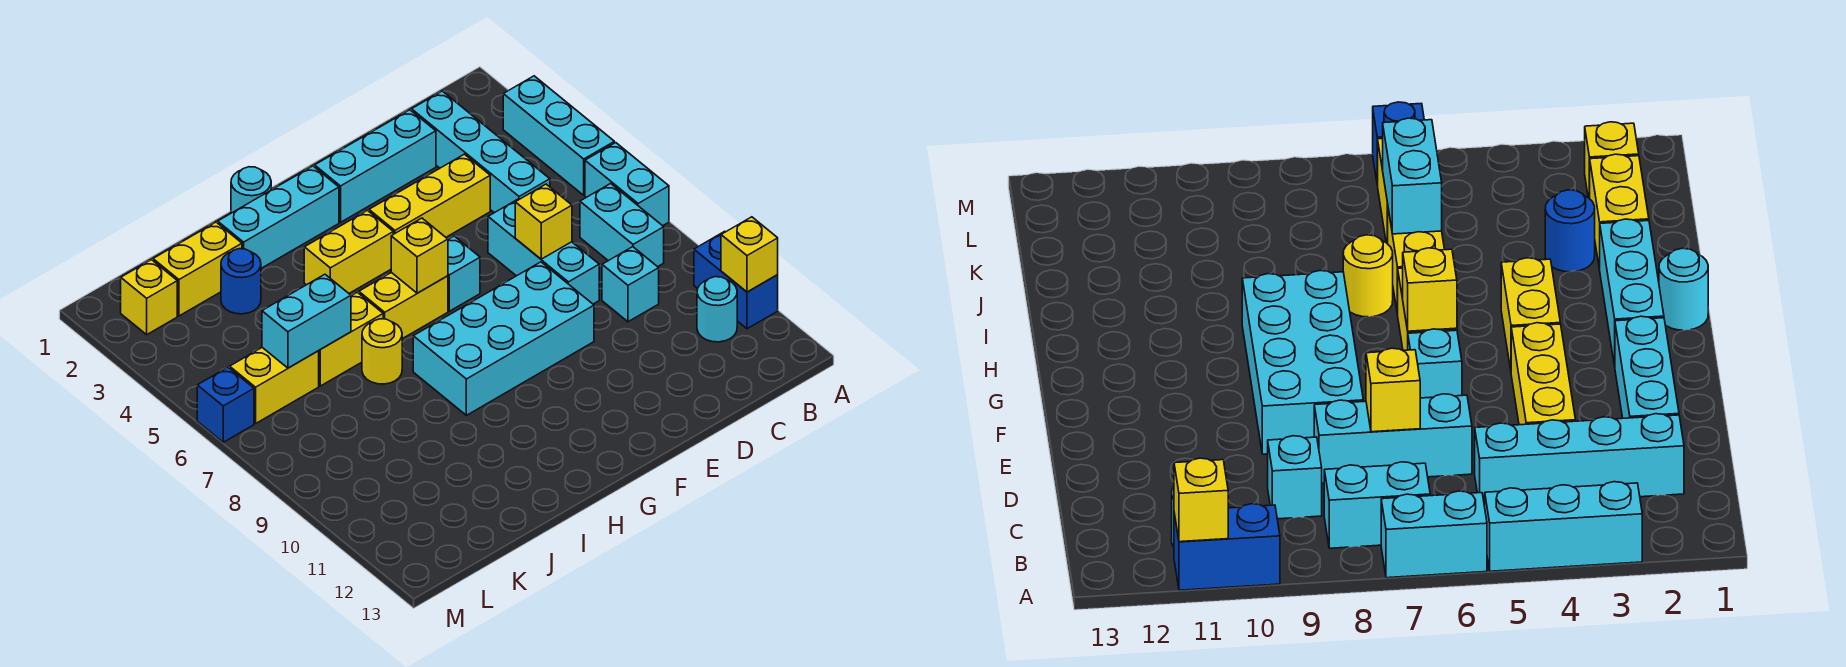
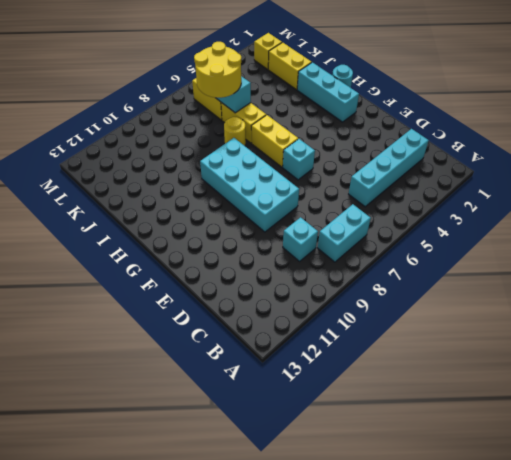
yellow 2x2 round brick [194,42,241,98] -> none
none -> cyan 1x3 brick [503,76,614,195]
none -> cyan 1x2 brick [585,143,669,226]
none -> blue 1x2 brick [694,231,778,329]

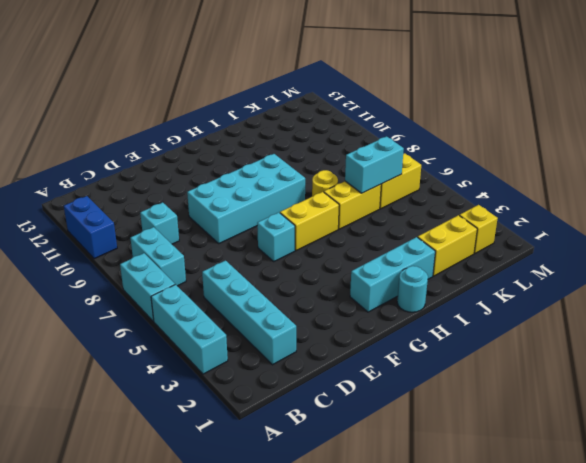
none -> cyan 1x1 round brick [697,277,737,342]
none -> cyan 1x3 brick [315,110,436,222]
none -> yellow 1x3 brick [369,154,490,237]

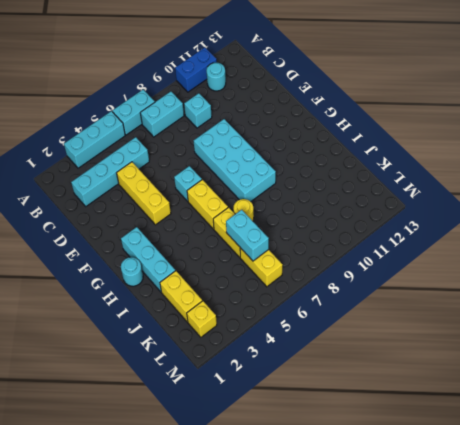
none -> cyan 1x3 brick [315,110,436,222]
none -> cyan 1x3 brick [488,199,599,304]
none -> yellow 1x2 brick [304,211,393,293]

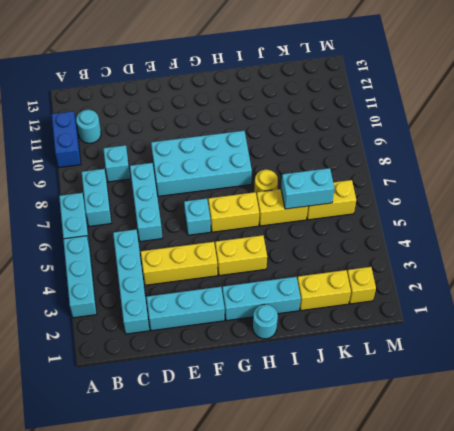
none -> blue 1x1 round brick [221,249,261,314]
none -> blue 1x1 brick [197,367,254,442]
none -> yellow 1x1 brick [721,217,778,292]

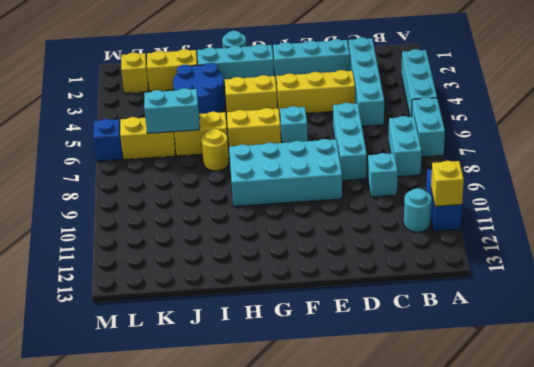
blue 2x2 round brick [173,63,225,114] -> blue 1x1 round brick [221,249,261,314]
none -> yellow 1x1 brick [515,184,572,259]
none -> yellow 1x1 brick [391,218,448,293]

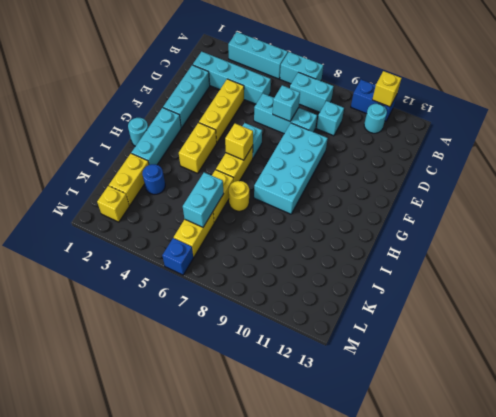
cyan 1x1 brick [273,85,300,121] -> yellow 1x1 brick [515,184,572,259]

